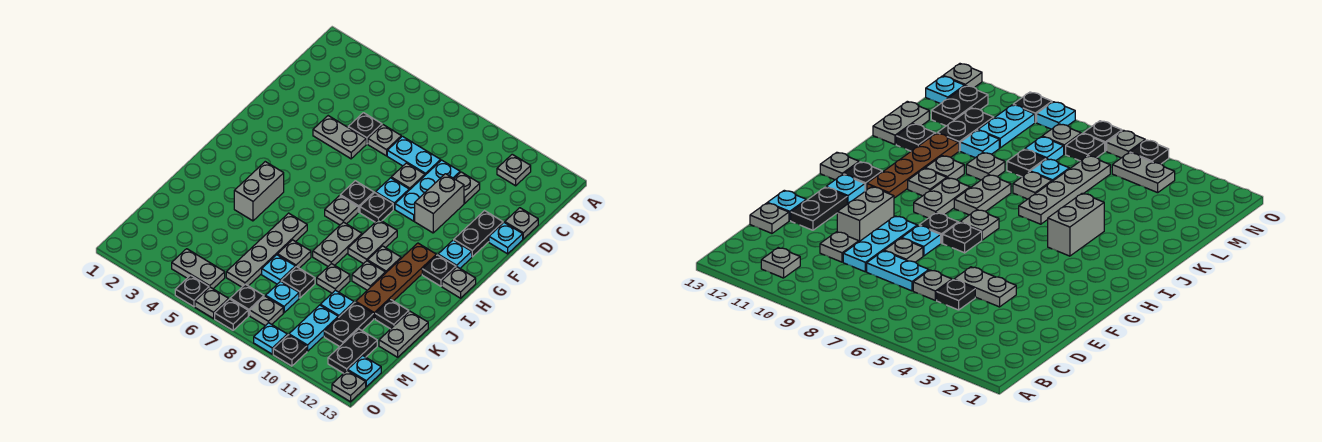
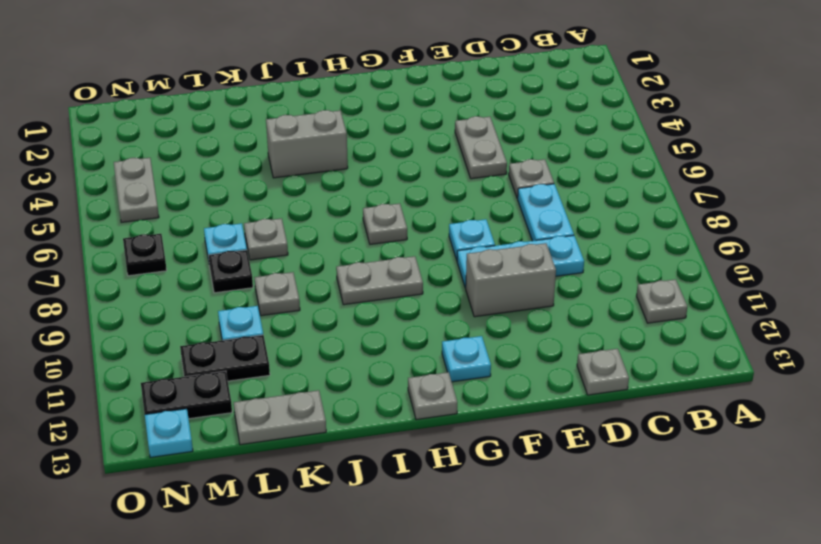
none -> black 1x1 plate [348,113,382,144]
none -> grey 1x1 plate [454,172,480,203]
none -> grey 1x1 plate [391,163,425,190]
none -> black 1x2 plate [454,211,503,257]

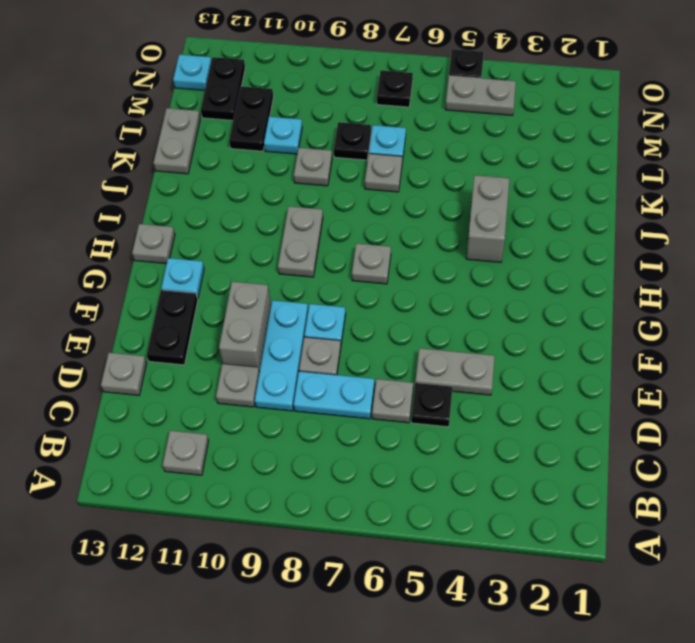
none -> cyan 1x1 plate [489,222,523,254]
none -> black 1x1 plate [340,181,374,212]
none -> black 1x1 plate [360,193,393,222]
none -> brown 1x4 plate [356,243,436,319]

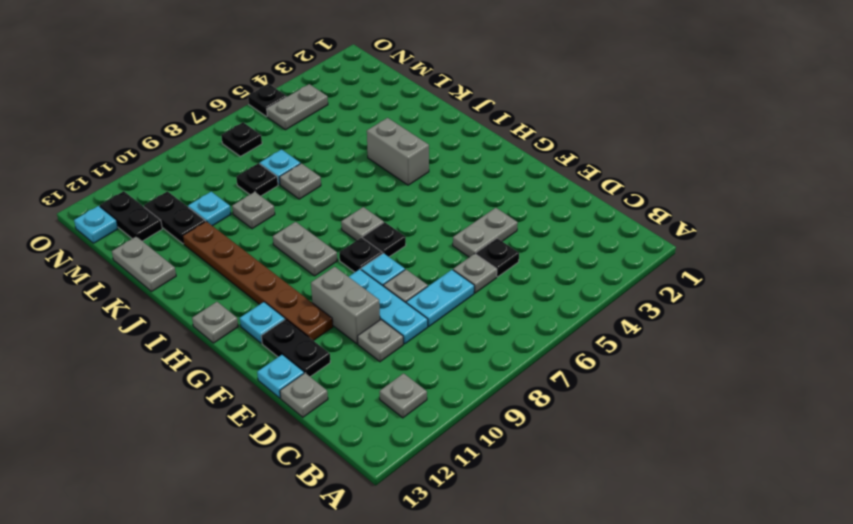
brown 1x6 plate [183,221,333,341] -> brown 1x4 plate [356,243,436,319]
none -> black 1x1 plate [422,255,456,286]
none -> grey 1x2 plate [313,222,362,266]
none -> grey 1x1 plate [368,246,401,273]
none -> grey 1x4 plate [226,213,307,287]

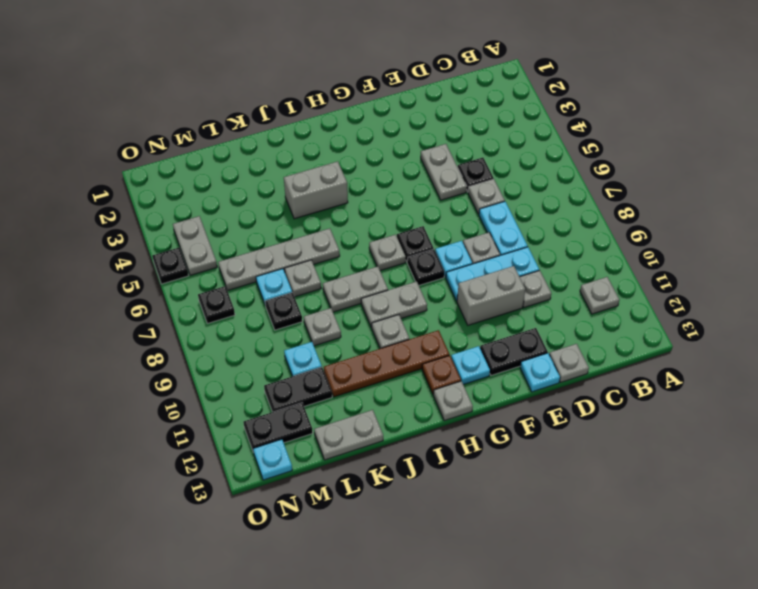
brown 1x1 plate [422,355,461,394] -> black 1x1 plate [422,255,456,286]
none -> grey 1x1 plate [352,261,385,290]
none -> black 1x1 plate [375,299,409,329]
none -> cyan 1x1 plate [266,281,299,313]
none -> cyan 1x2 plate [289,305,338,351]

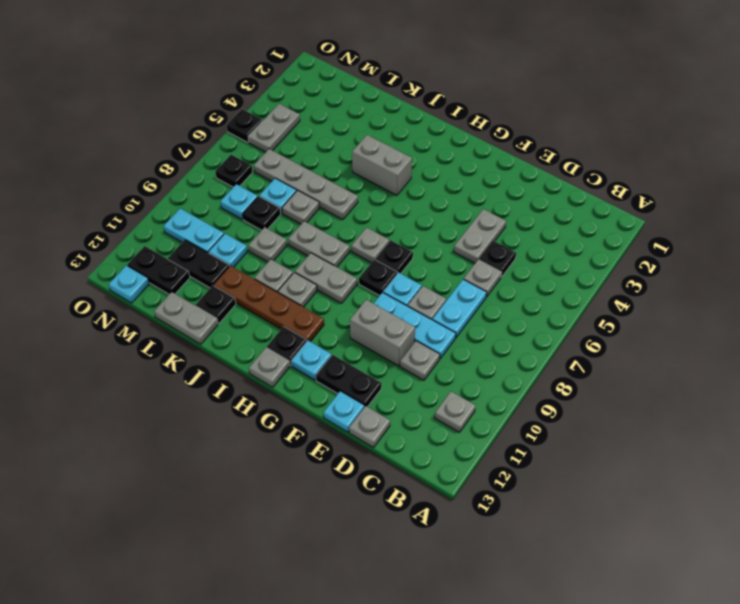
none -> grey 1x1 plate [250,296,283,326]
none -> grey 1x1 plate [195,287,229,319]
none -> black 1x1 plate [215,299,248,330]
none -> cyan 1x1 plate [254,323,287,354]

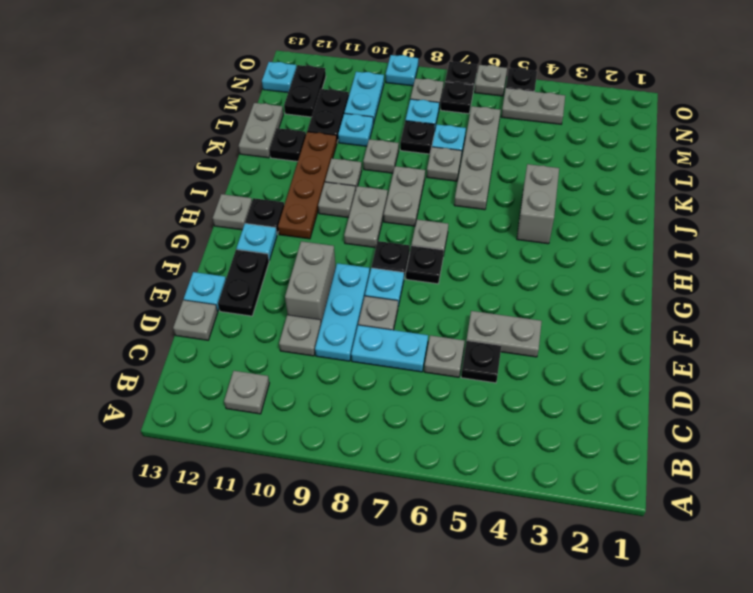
none -> black 1x1 plate [273,335,307,366]
none -> grey 1x1 plate [332,370,366,402]

